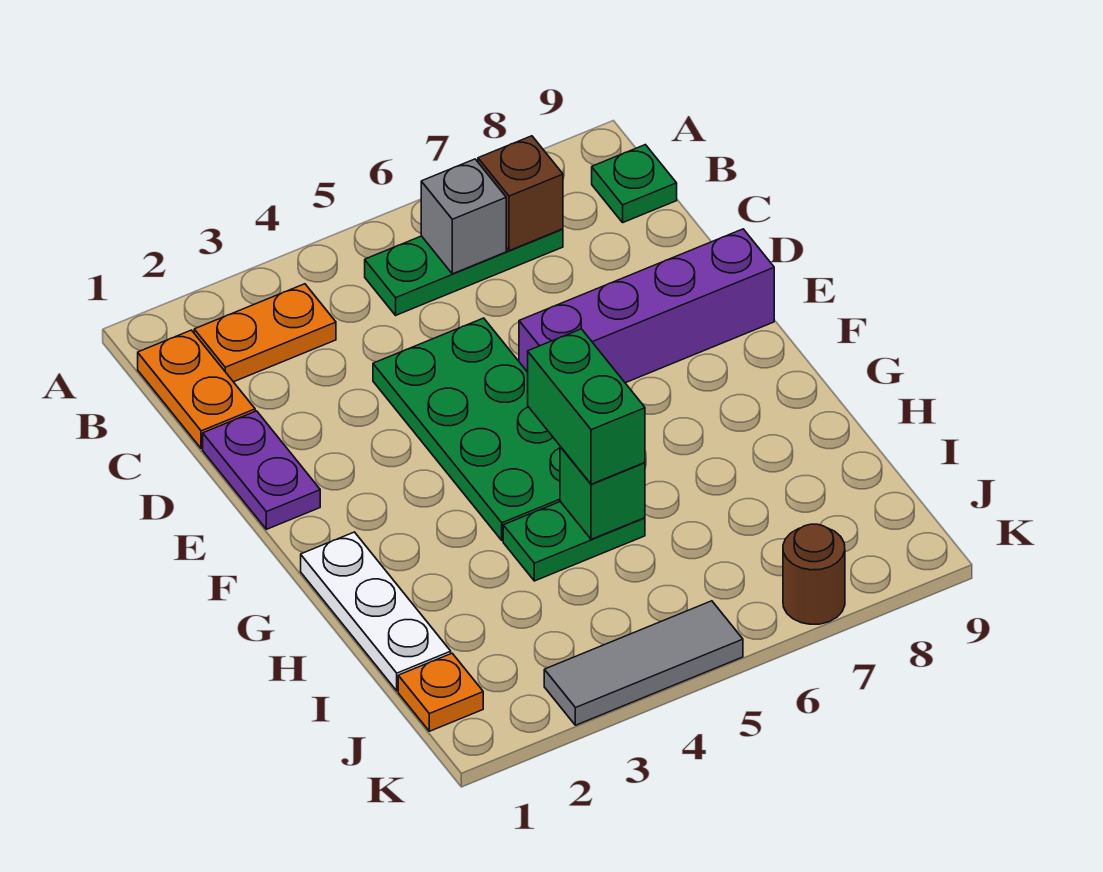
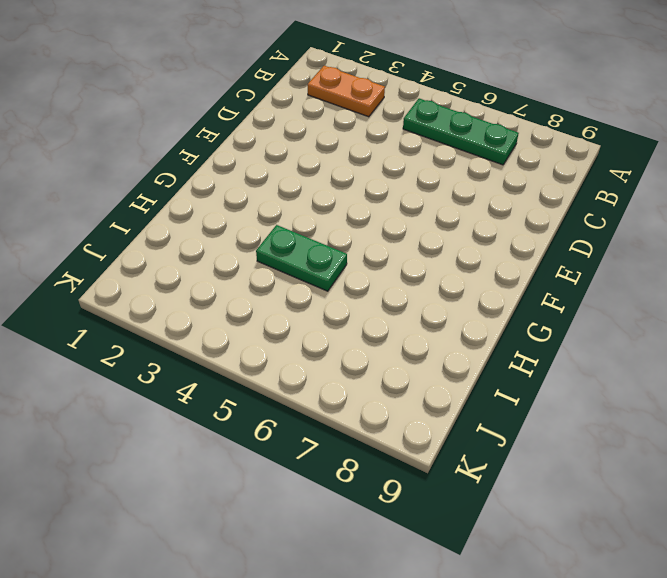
none -> orange 1x2 plate [138,330,255,449]
none -> green 1x1 plate [592,145,677,222]
none -> purple 1x2 plate [203,411,320,529]

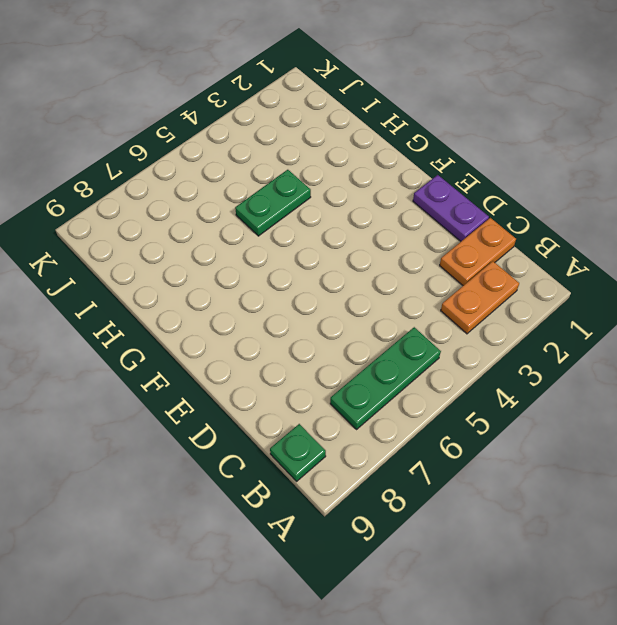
orange 1x2 plate [440,218,516,286] -> orange 1x2 plate turned to [138,330,255,449]
none -> green 2x4 plate [373,318,560,540]
none -> purple 1x4 brick [519,229,774,383]
none -> white 1x3 plate [301,532,451,691]

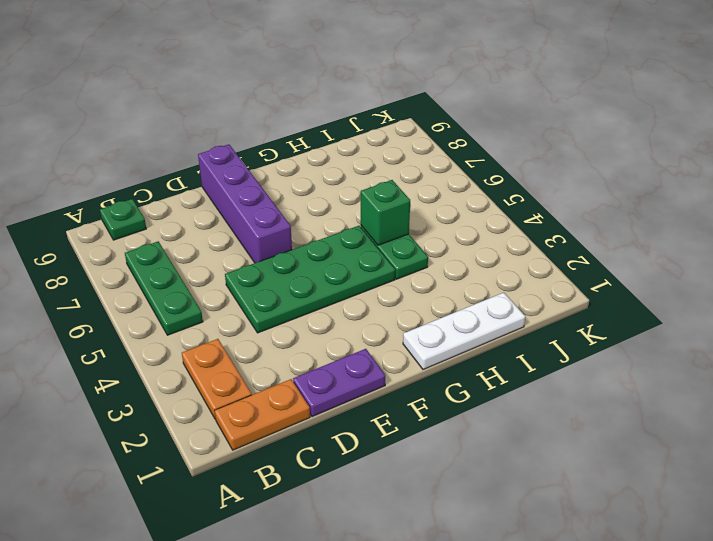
none -> orange 1x1 plate [398,653,483,731]
none -> grey 1x3 tile [544,601,743,725]
none -> brown 1x1 round brick [783,524,845,624]

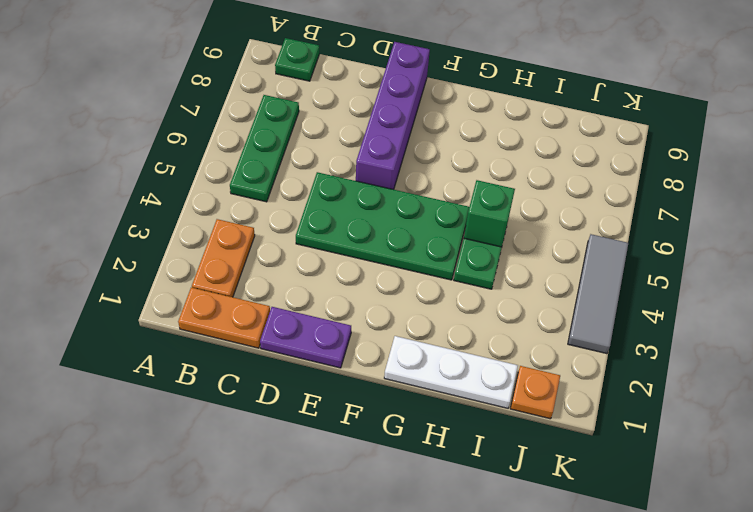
none -> brown 1x1 round brick [783,524,845,624]
none -> grey 1x1 brick [421,159,506,274]
none -> brown 1x1 brick [478,136,563,251]

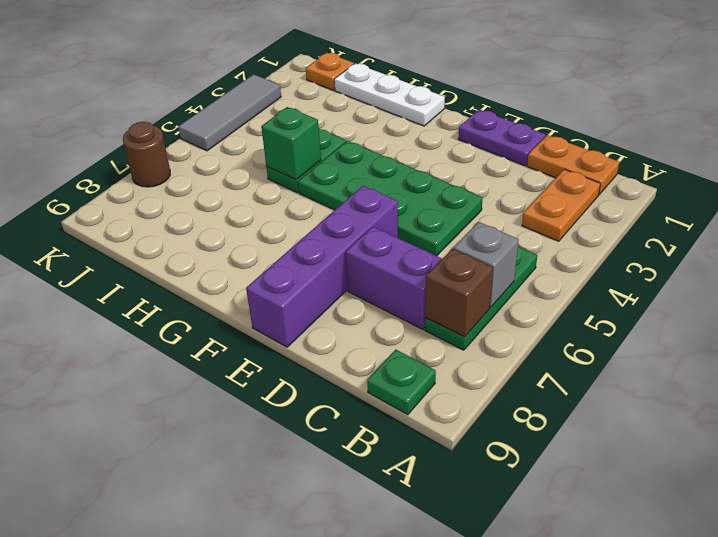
purple 1x2 brick [346,227,442,329] -> none
none -> green 1x2 brick [528,329,645,484]

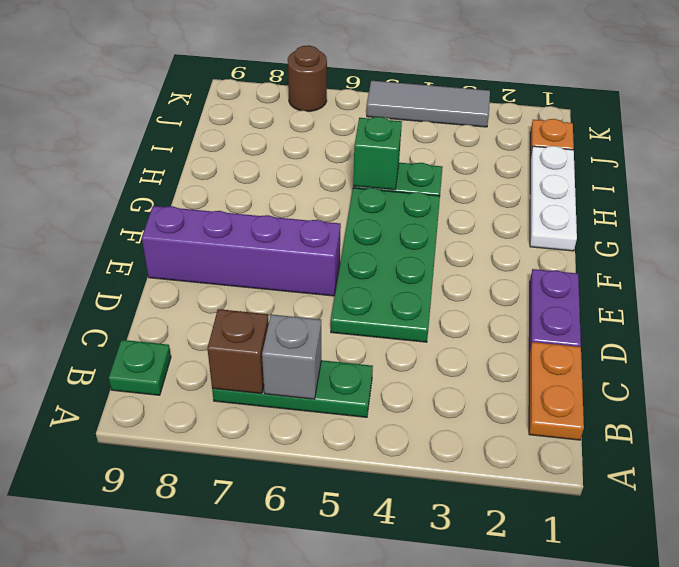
none -> orange 1x2 plate [194,284,336,382]
none -> green 1x2 brick [528,329,645,484]

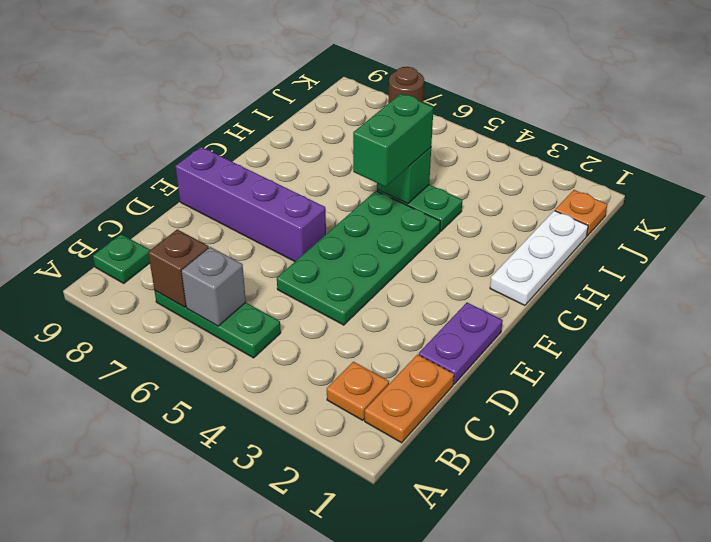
orange 1x1 plate [327,362,389,420] -> orange 1x2 plate [194,284,336,382]
none -> grey 1x3 tile [544,601,743,725]

